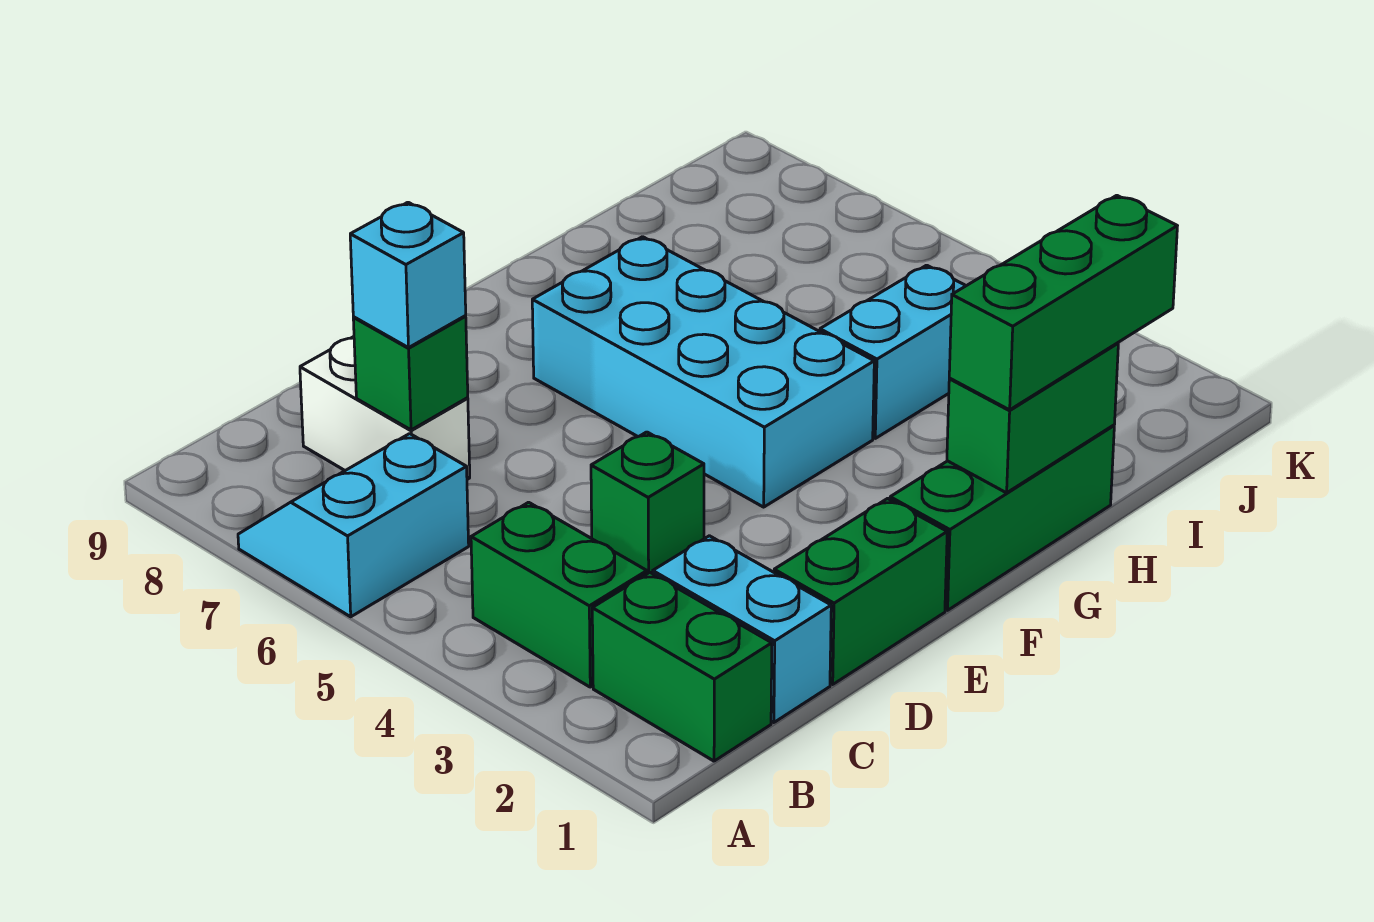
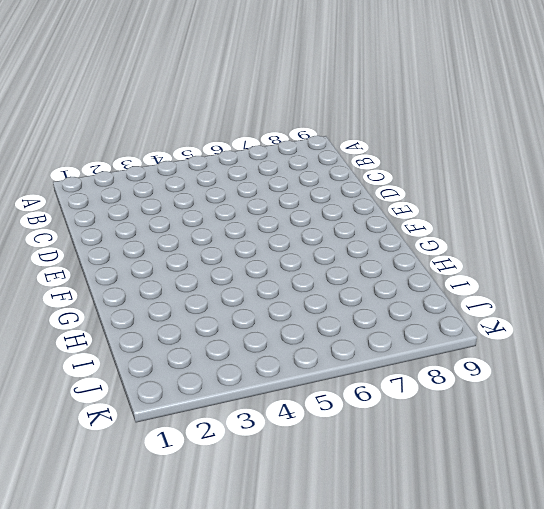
none -> cyan 2x2 slope [238,434,469,617]
none -> green 1x2 brick [592,572,772,761]
none -> green 1x2 brick [471,502,647,687]

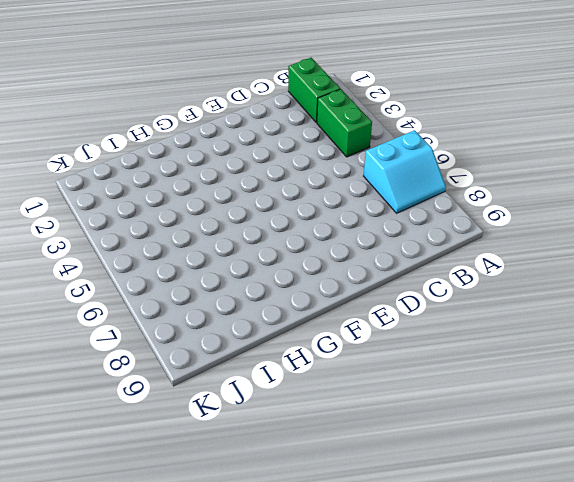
none -> cyan 1x2 brick [653,536,831,723]
none -> white 1x2 brick [300,337,470,479]
none -> green 1x2 brick [774,499,947,684]

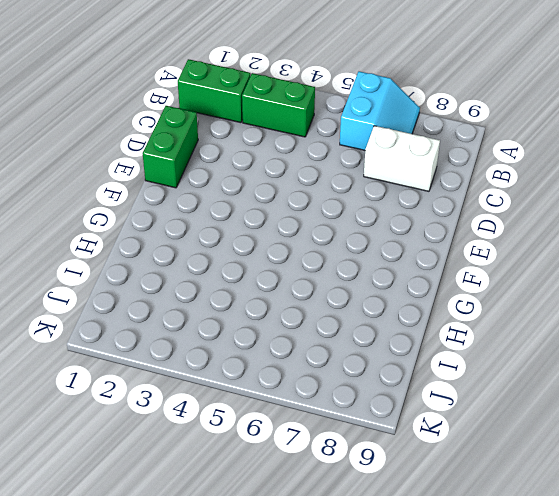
none -> cyan 1x2 brick [653,536,831,723]
none -> green 1x1 brick [591,432,704,574]
none -> green 1x3 brick [890,425,1114,610]

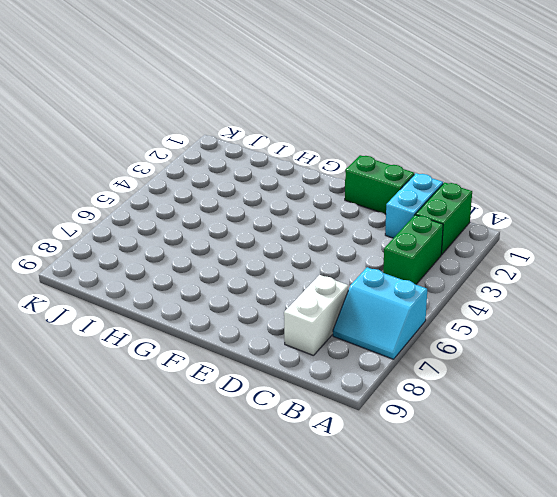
none -> green 1x1 brick [591,432,704,574]
none -> green 1x3 brick [890,425,1114,610]
none -> cyan 2x4 brick [532,237,874,507]

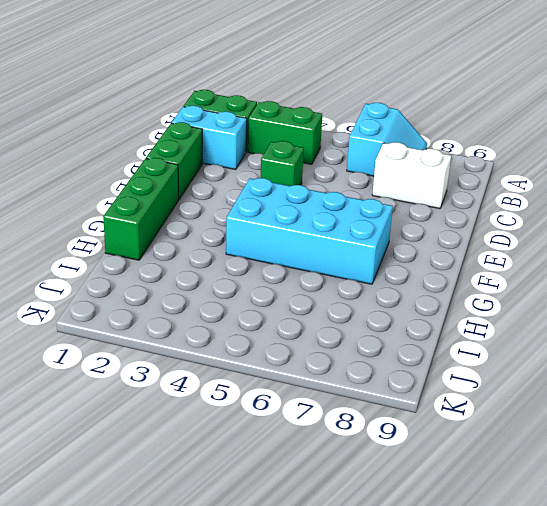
none -> cyan 1x2 brick [820,265,966,438]
none -> green 1x1 brick [353,316,468,430]
none -> green 1x2 brick [947,343,1118,493]

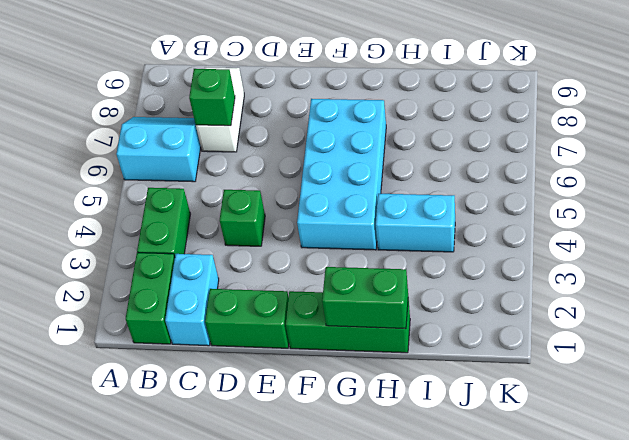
none -> cyan 1x1 brick [350,202,466,348]
none -> green 1x3 brick [949,195,1177,410]

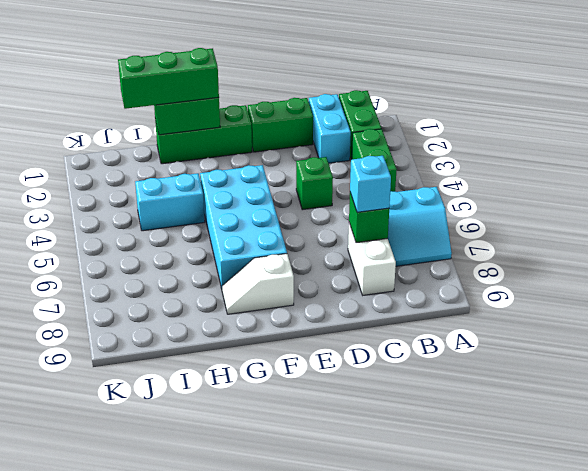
white 1x2 slope [222,254,294,314] -> none

